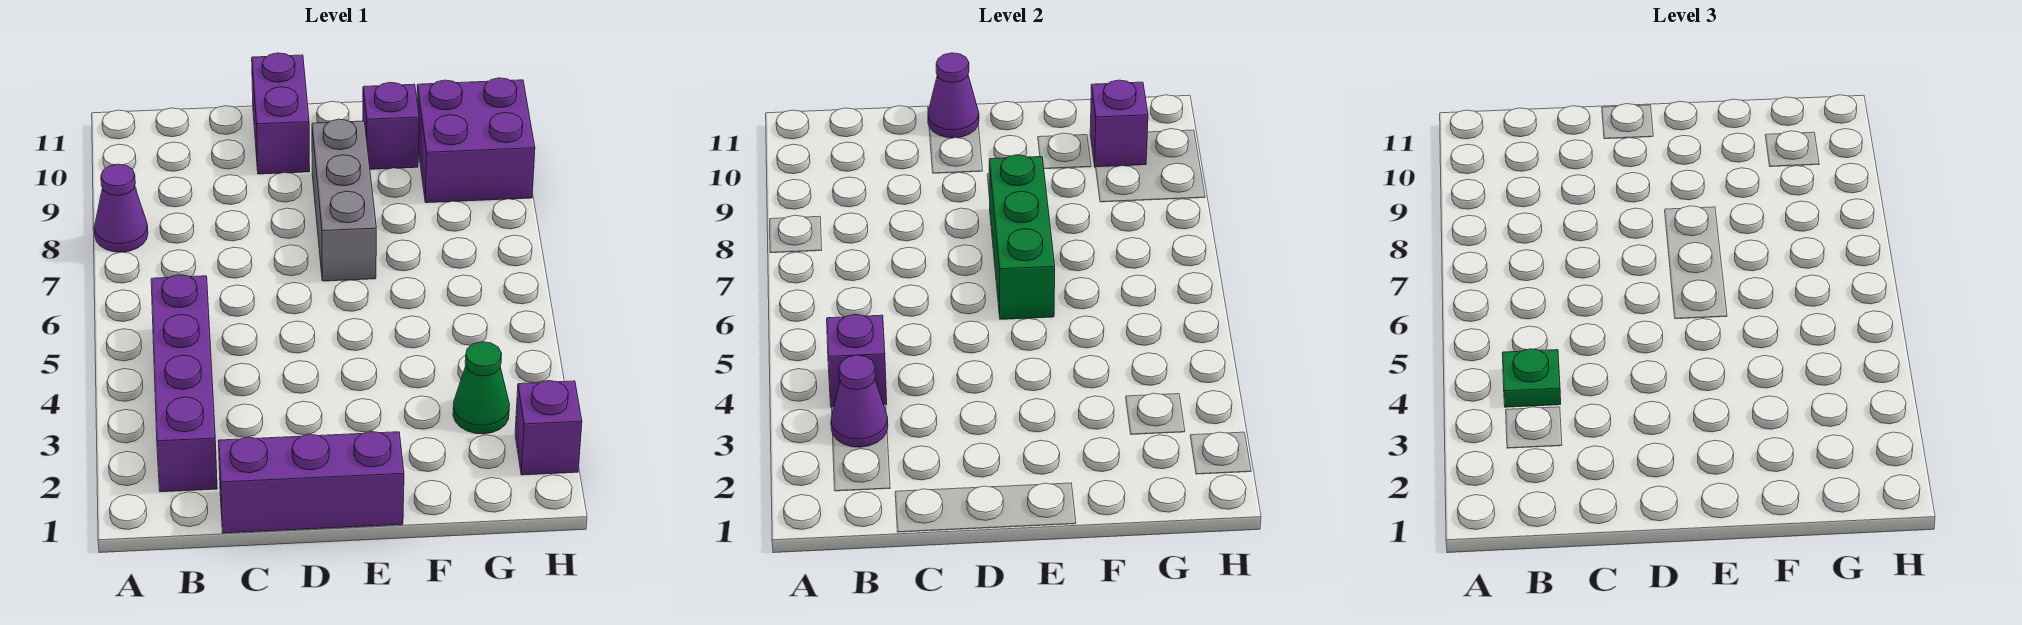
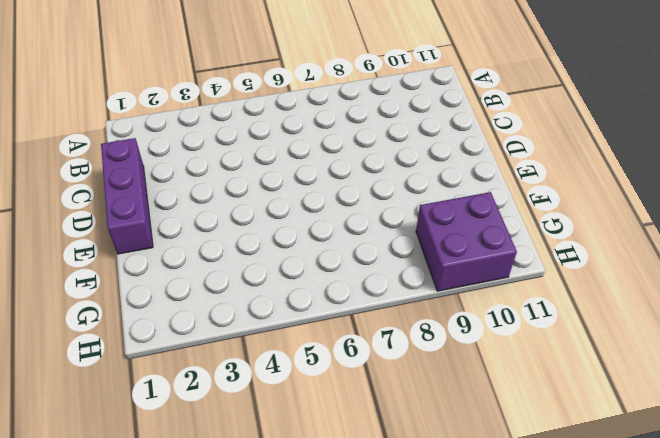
none -> purple 1x1 cone [94,164,148,252]
none -> purple 1x4 brick [151,275,217,492]
none -> purple 1x2 brick [252,53,310,174]

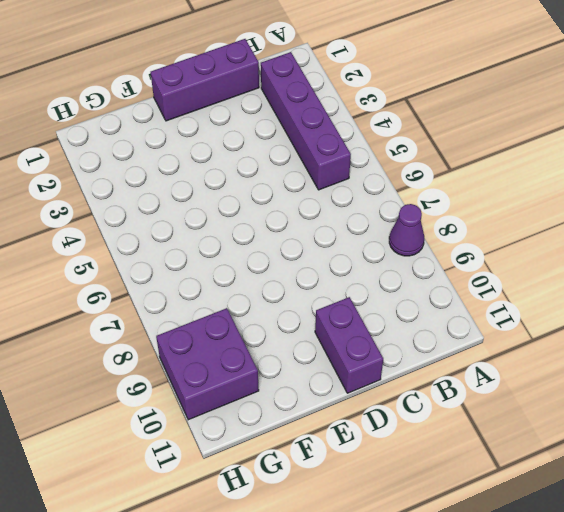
none -> grey 1x3 brick [312,119,376,281]
none -> purple 1x1 brick [363,82,419,169]
none -> green 1x1 cone [453,342,510,434]

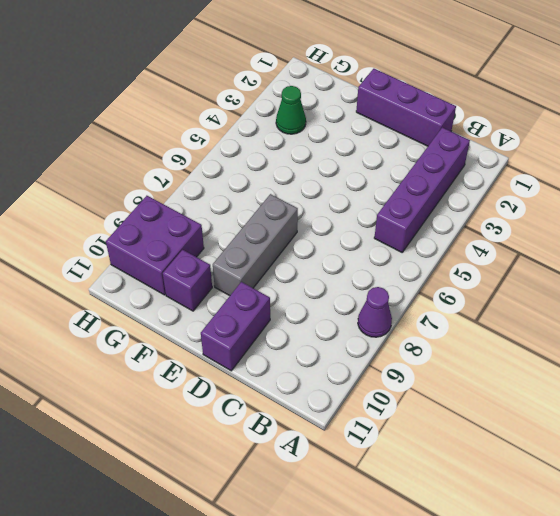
none -> purple 1x1 brick [515,381,582,475]
none -> purple 1x1 cone [831,355,888,447]
none -> purple 1x1 brick [827,314,887,407]

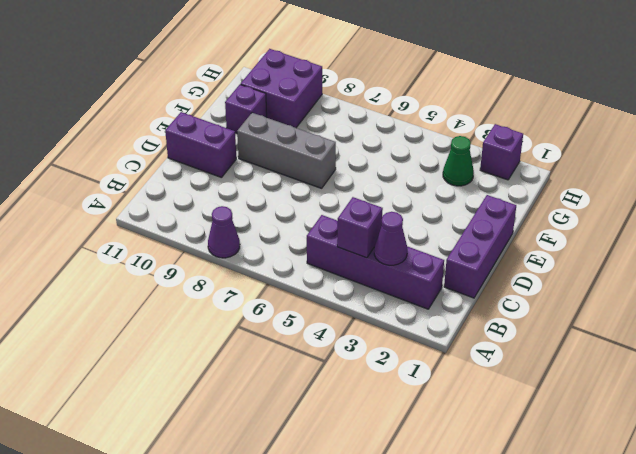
none -> purple 1x1 cone [928,53,979,138]
none -> green 1x3 brick [989,155,1055,319]
none -> purple 1x1 brick [1090,80,1148,167]

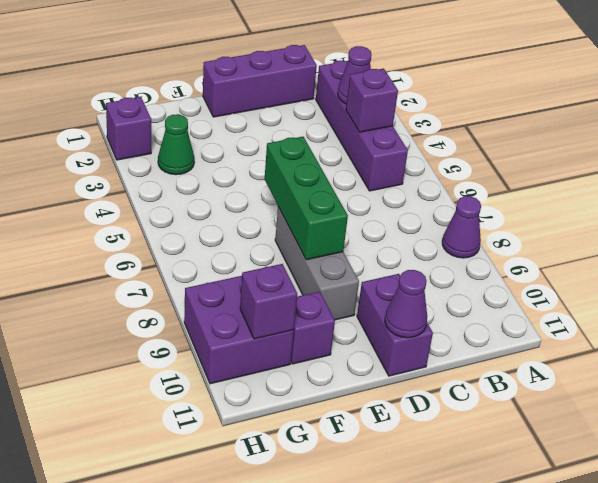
none -> green 1x1 plate [1502,349,1561,407]

